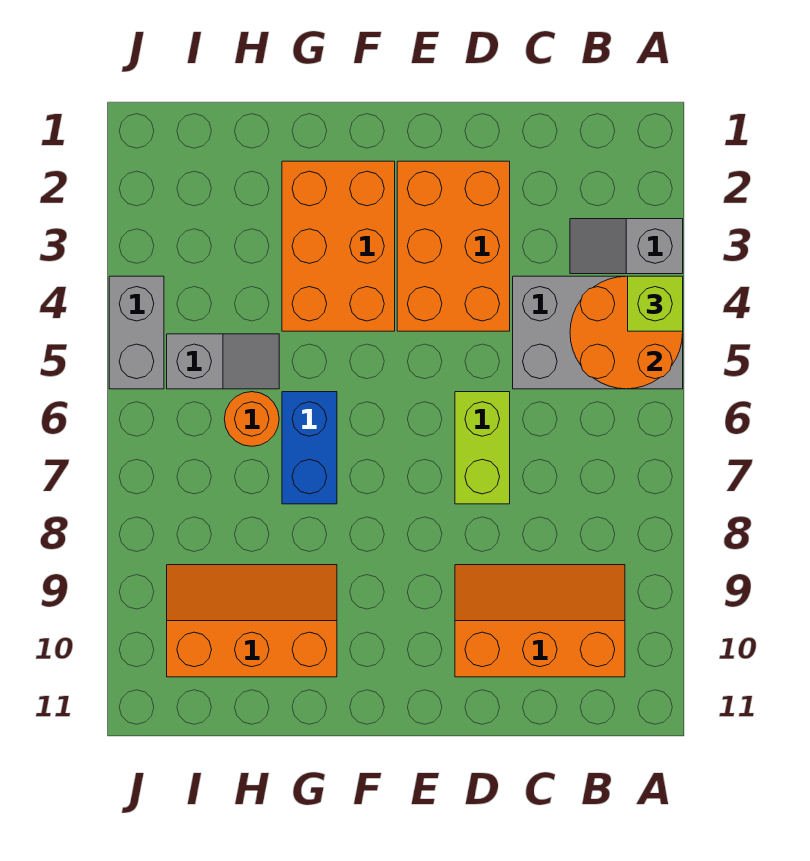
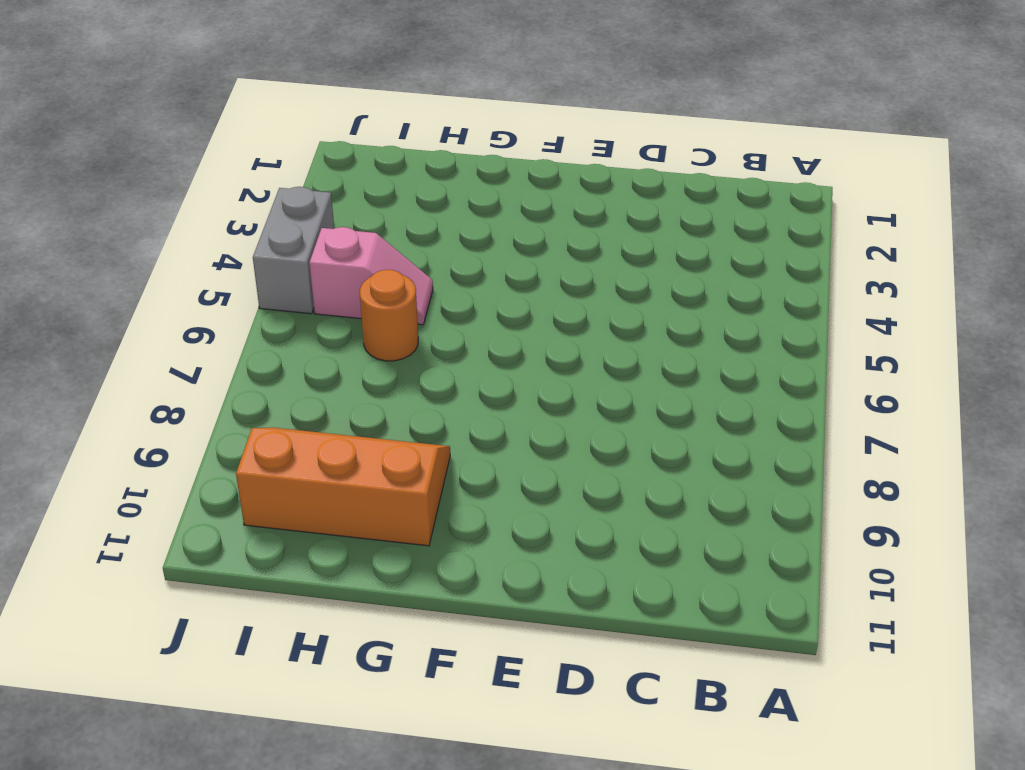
pink 1x2 slope [309,227,433,325] -> grey 1x2 slope [167,334,279,389]
none -> grey 1x2 slope [570,219,683,274]
none -> grey 2x3 brick [513,276,683,389]
none -> orange 2x3 slope [455,565,625,677]

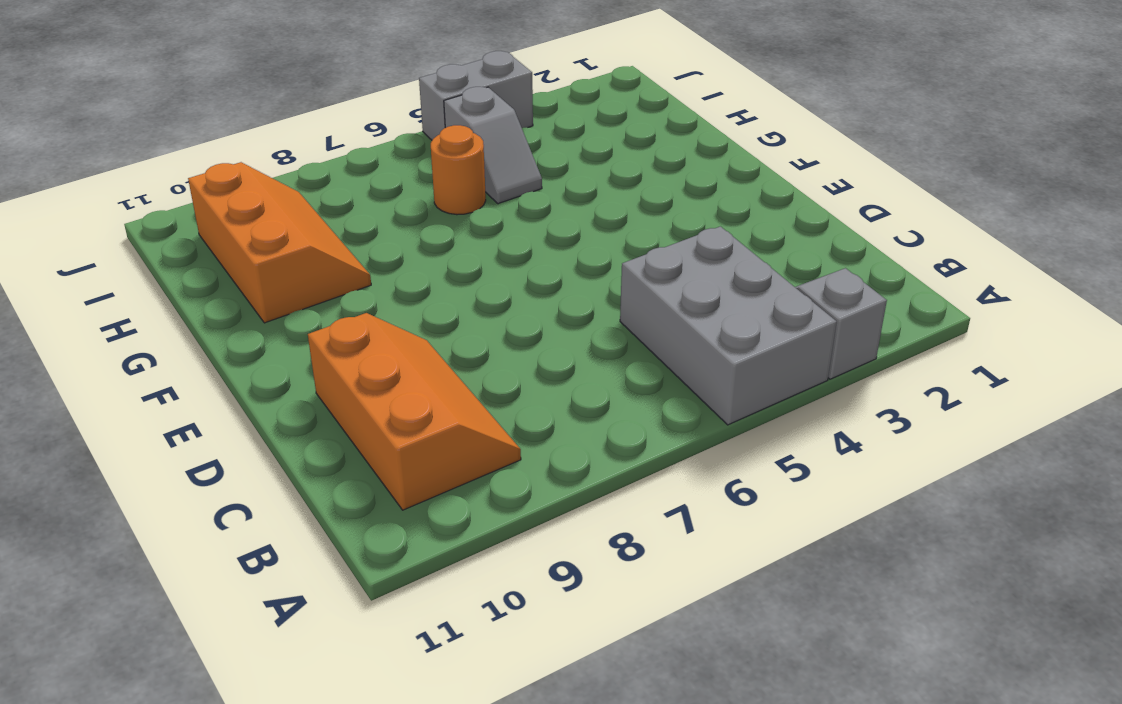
none -> orange 2x3 brick [397,161,510,331]
none -> lime 1x2 brick [455,392,510,504]
none -> orange 2x3 brick [282,161,395,331]

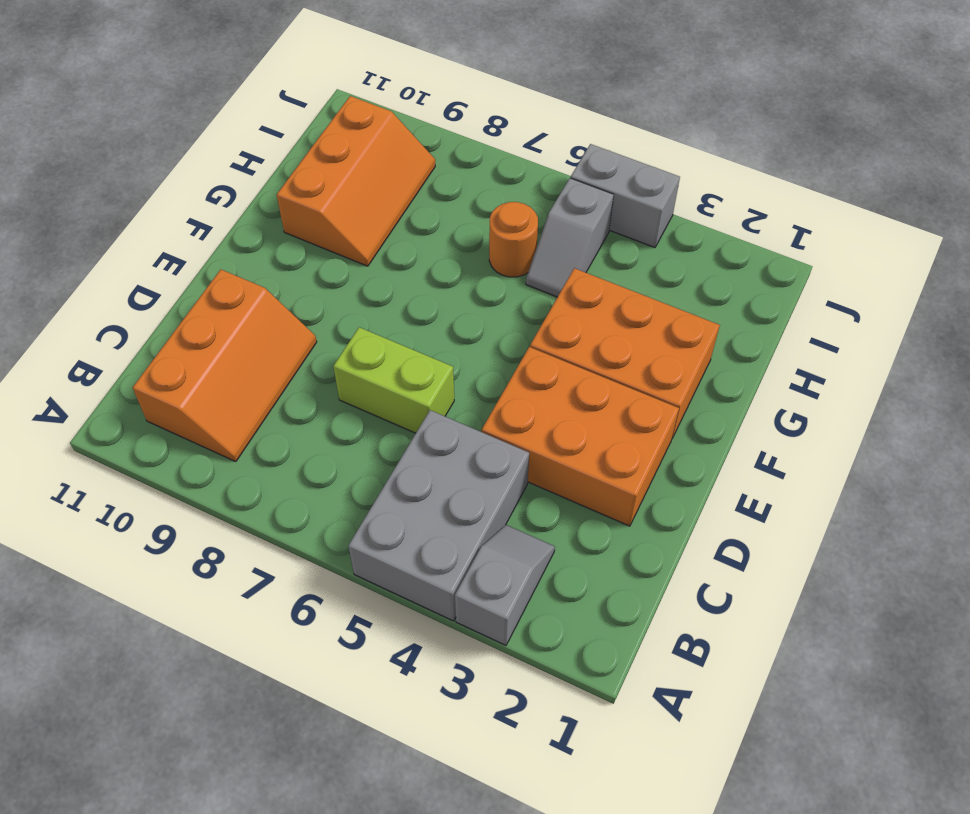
none -> blue 1x2 brick [282,392,337,504]
none -> orange 2x2 round brick [570,276,683,389]
none -> lime 1x1 brick [628,276,683,331]

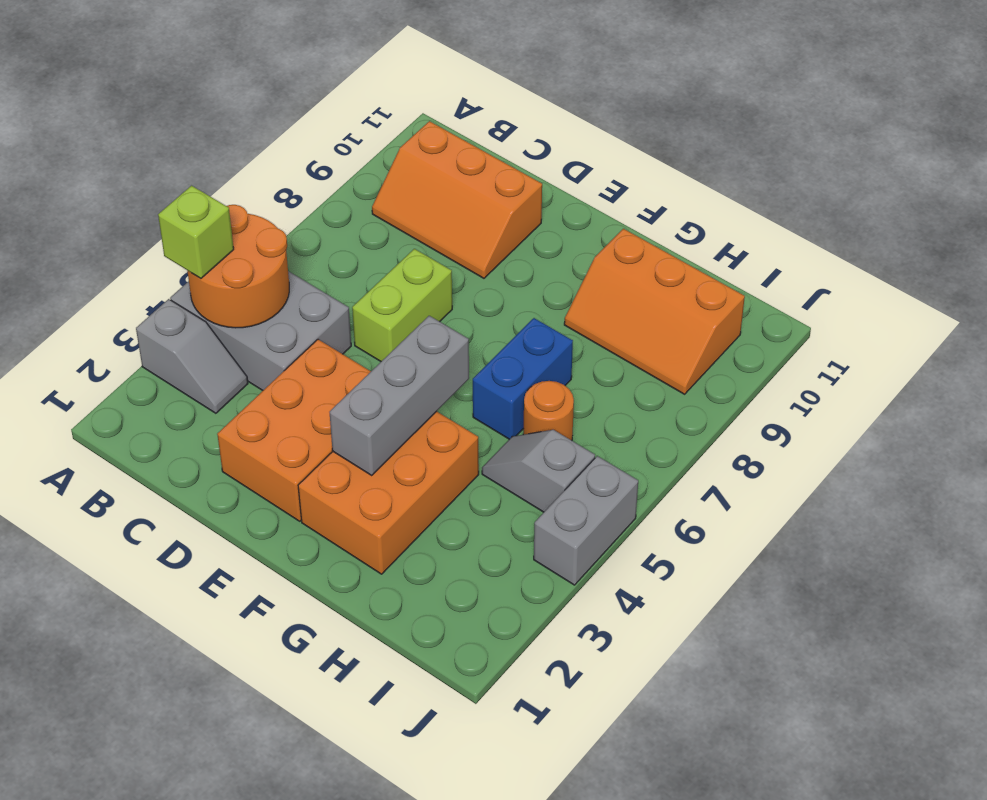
grey 1x3 brick [330,316,469,475] -> none

